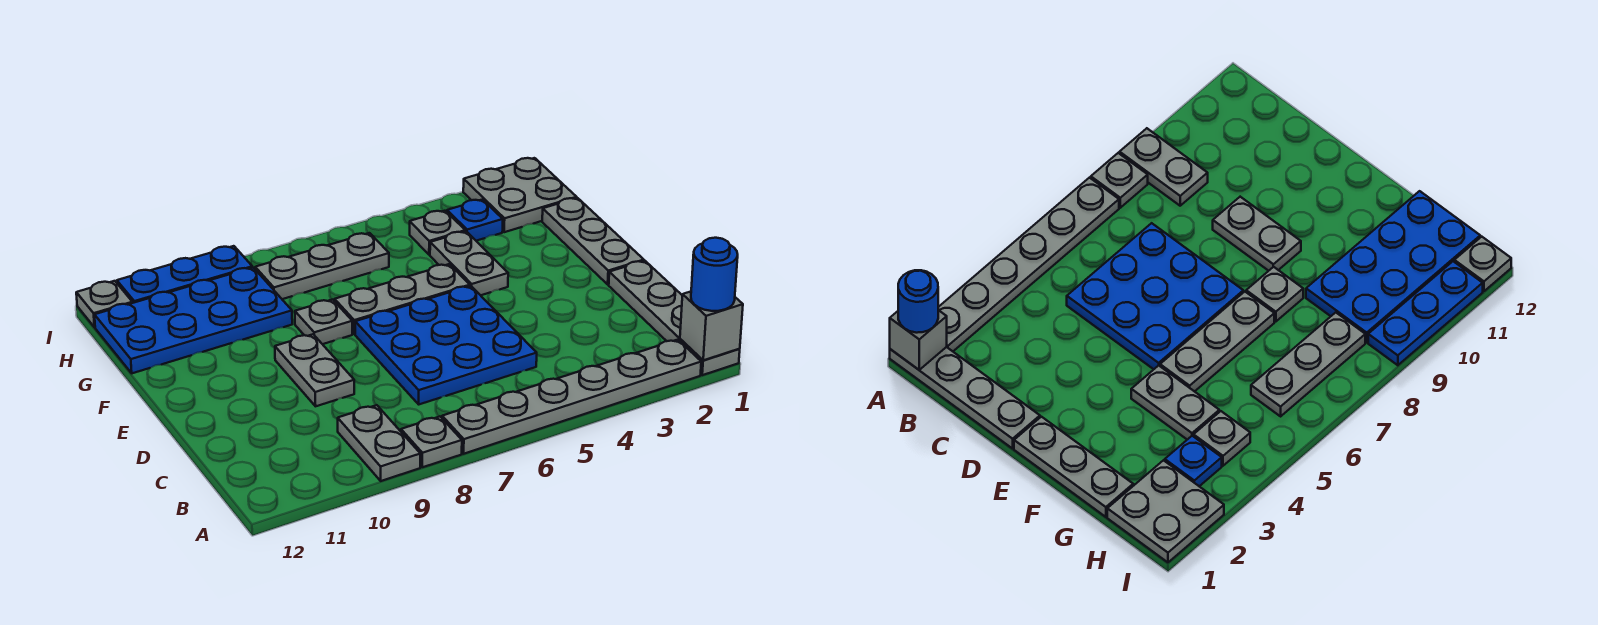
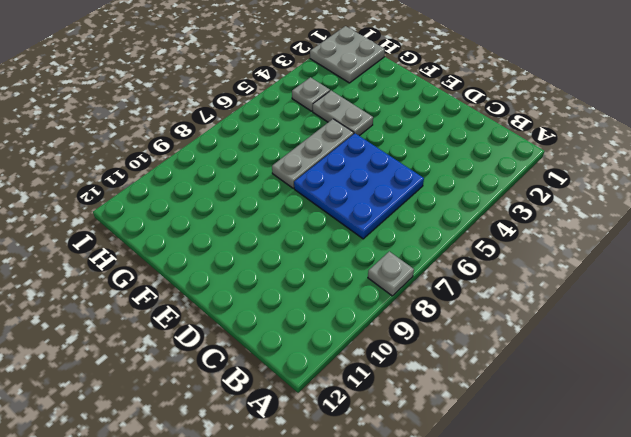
none -> grey 1x4 plate [609,261,740,375]
none -> grey 1x6 plate [442,340,701,454]
none -> grey 1x2 plate [338,405,420,481]

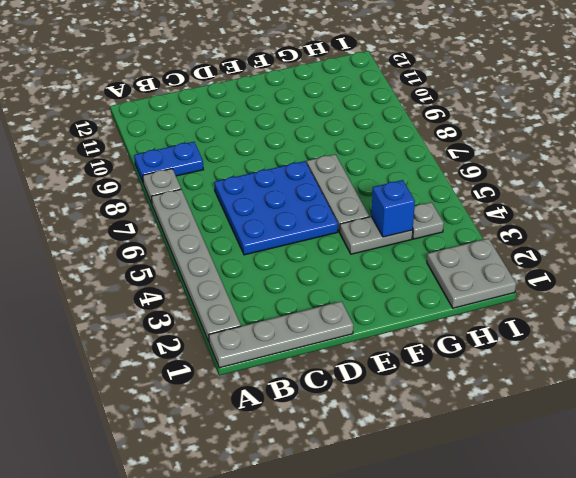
blue 1x2 plate [134,142,203,182] -> grey 1x2 plate [338,405,420,481]
blue 1x1 brick [371,180,415,237] -> none
none -> grey 1x2 plate [275,334,354,406]
none -> grey 1x3 plate [542,198,644,284]
none -> grey 1x1 plate [295,300,352,344]

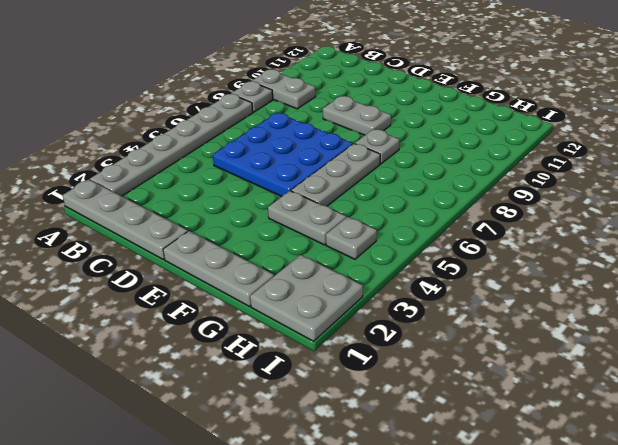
none -> blue 2x4 plate [95,267,292,373]
none -> blue 1x1 plate [447,200,503,241]
none -> grey 1x3 plate [255,233,389,299]

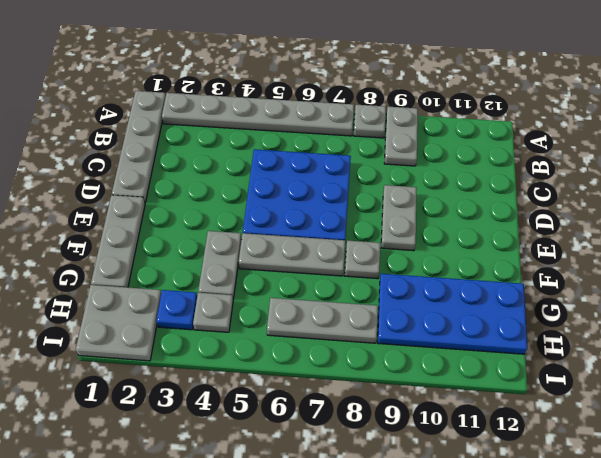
none -> blue 1x3 plate [117,246,252,303]
none -> grey 1x1 plate [76,281,132,327]
none -> grey 1x1 brick [680,292,743,360]

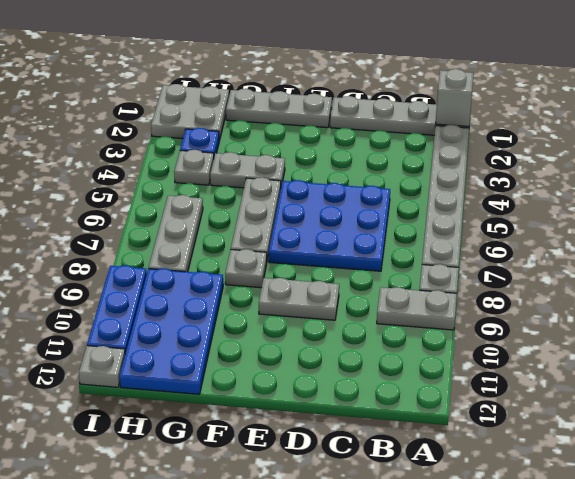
none -> blue 1x1 round brick [691,238,738,311]

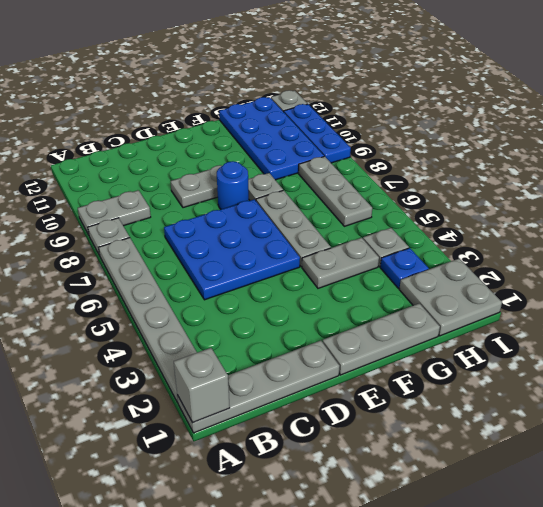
blue 1x1 round brick [217,161,249,209] -> blue 1x1 round brick moved to [691,238,738,311]

